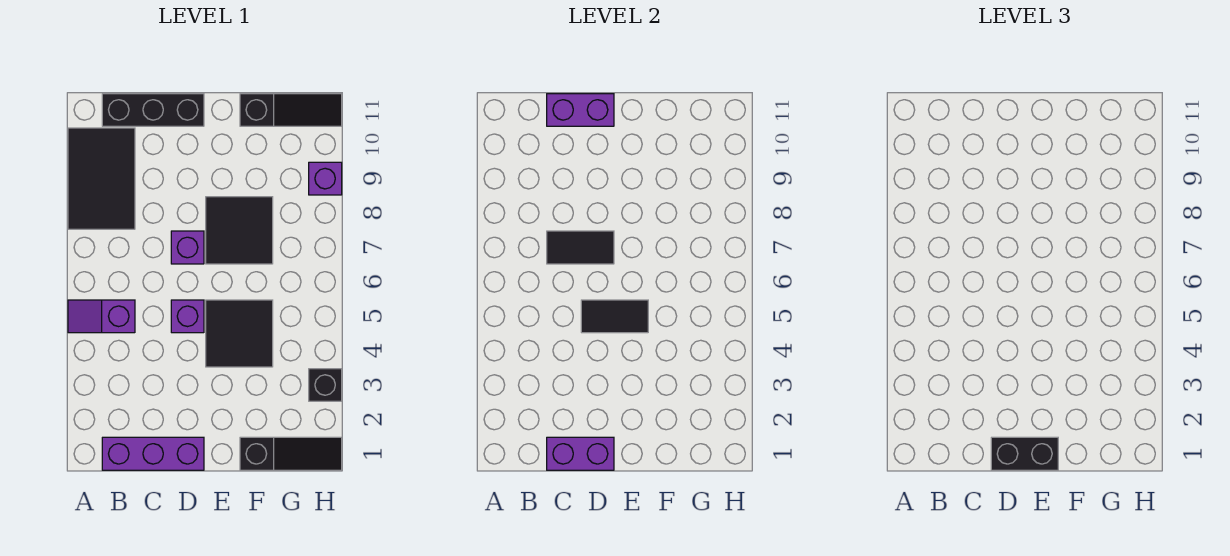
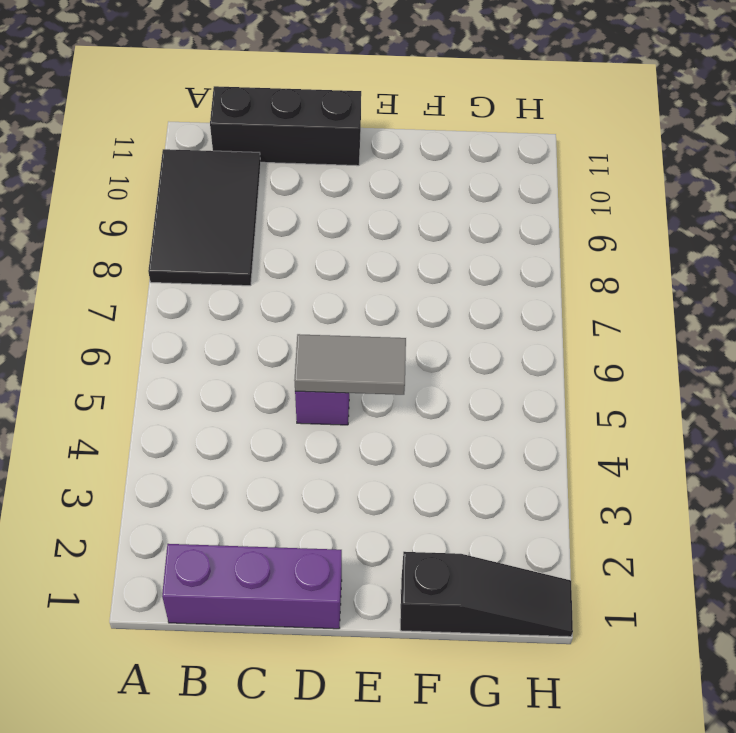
grey 1x2 tile [294,334,406,395] -> black 1x2 tile [581,300,648,333]
none -> purple 1x2 slope [68,300,135,333]
none -> purple 1x1 brick [171,231,204,264]
none -> black 2x2 tile [206,300,273,367]

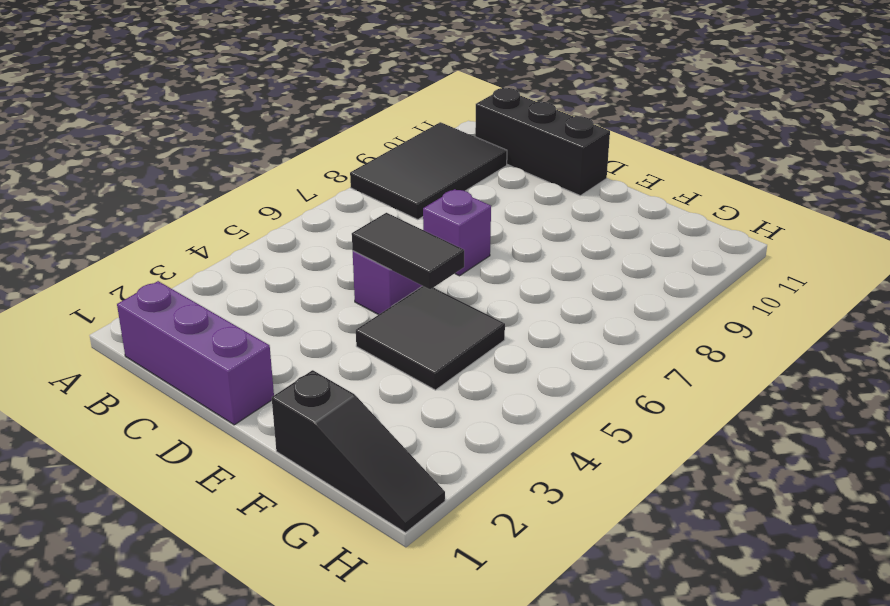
none -> purple 1x2 slope [68,300,135,333]
none -> black 2x2 tile [206,197,273,264]
none -> black 1x3 slope [240,94,342,126]

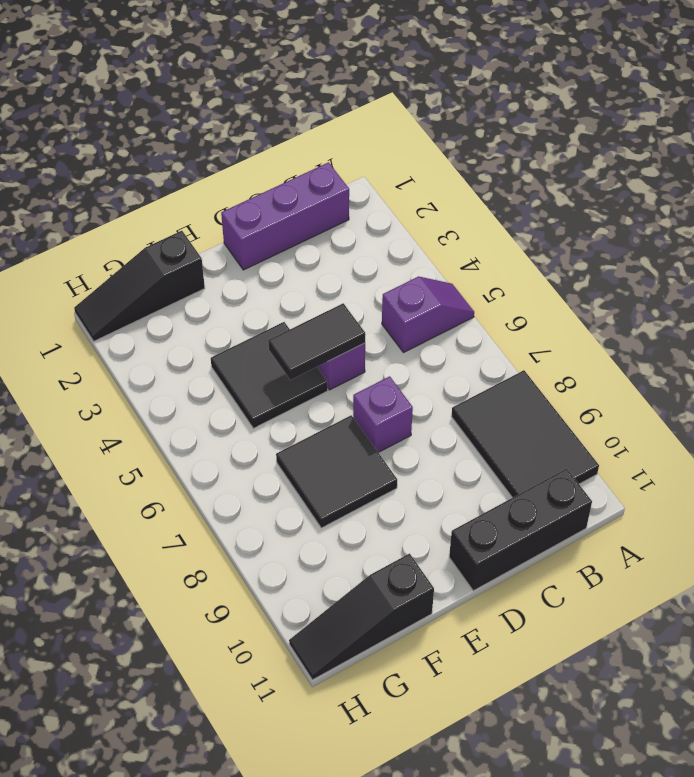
none -> black 1x1 brick [309,369,342,401]
none -> purple 1x1 brick [309,162,342,195]
none -> purple 1x2 brick [547,437,614,470]

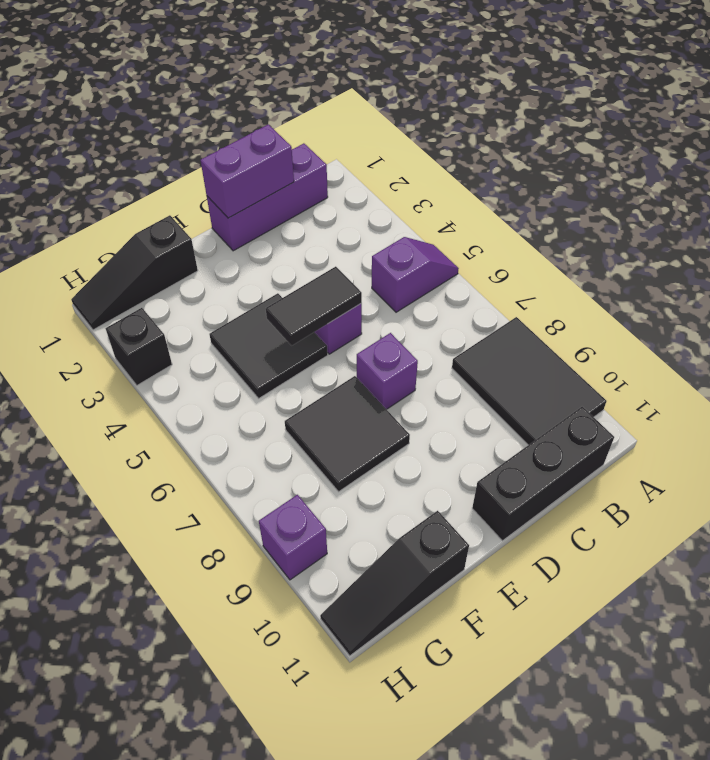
none -> black 1x2 tile [547,231,614,264]
none -> purple 1x2 brick [547,94,614,126]
none -> black 1x2 brick [991,437,1058,470]

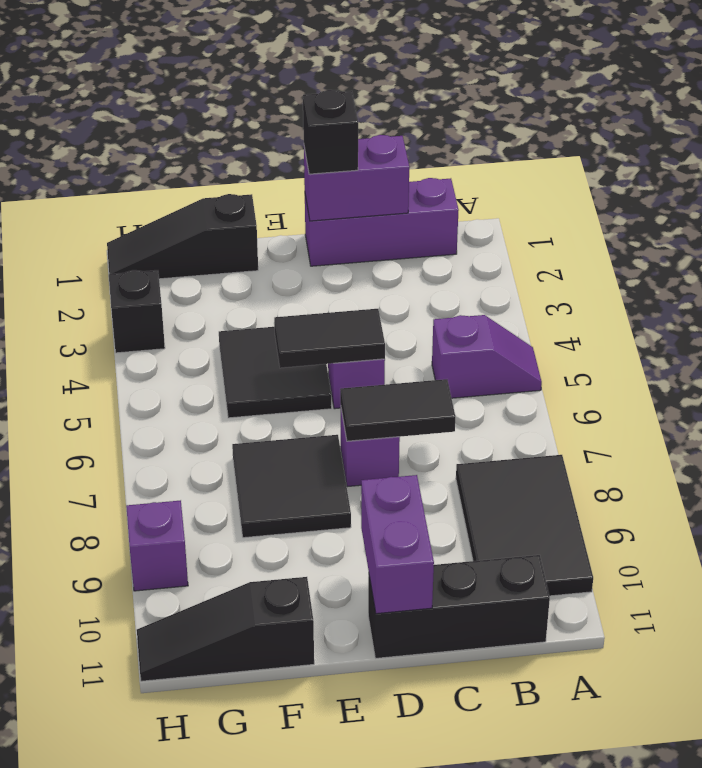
black 1x1 brick [303,90,358,174] -> black 1x2 brick [991,437,1058,470]
purple 1x2 brick [361,475,434,614] -> purple 1x2 brick turned to [547,94,614,126]

